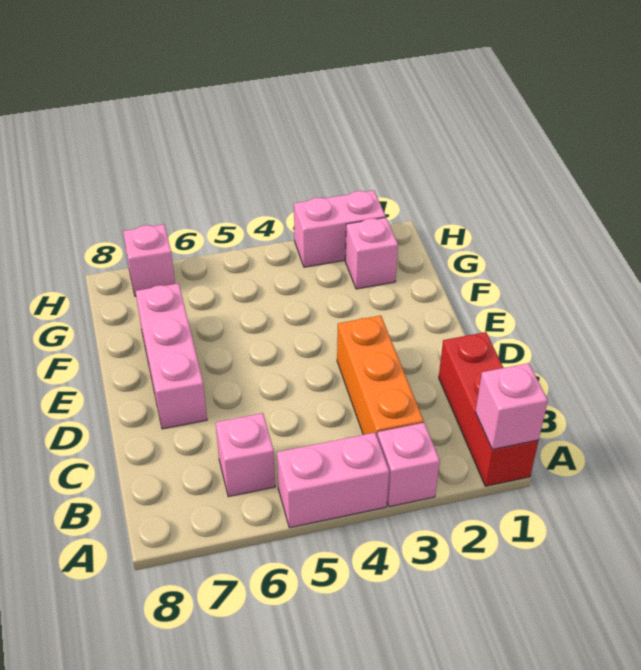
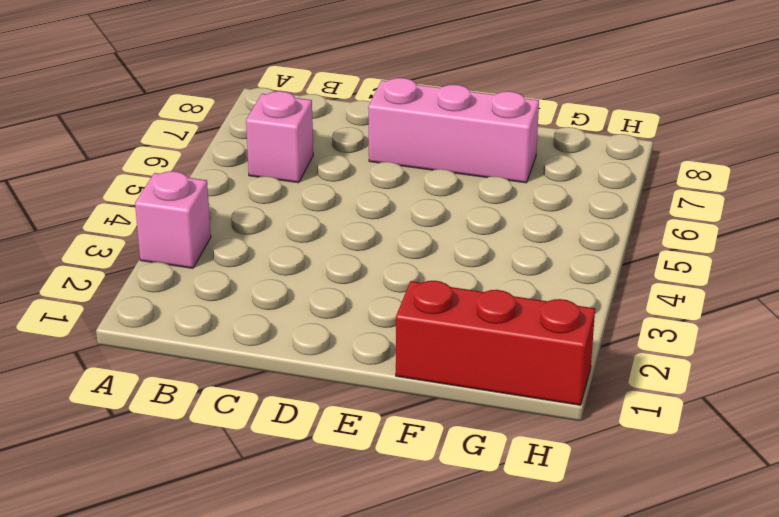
red 1x3 brick [396,281,595,405] -> red 1x3 brick moved to [439,332,539,486]
none -> pink 1x2 brick [277,433,389,528]
none -> orange 1x3 brick [337,316,424,436]

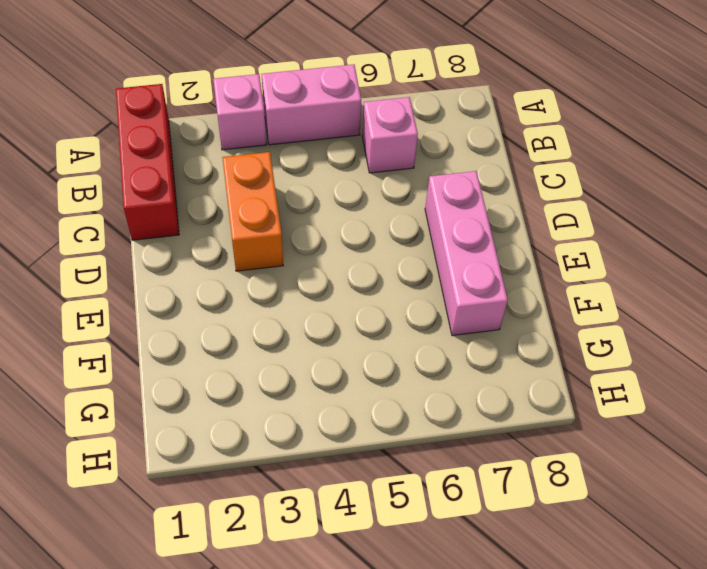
orange 1x2 brick [222,152,283,271] -> orange 1x3 brick [337,316,424,436]
none -> pink 1x1 brick [345,217,398,289]
none -> pink 1x2 brick [294,190,386,267]

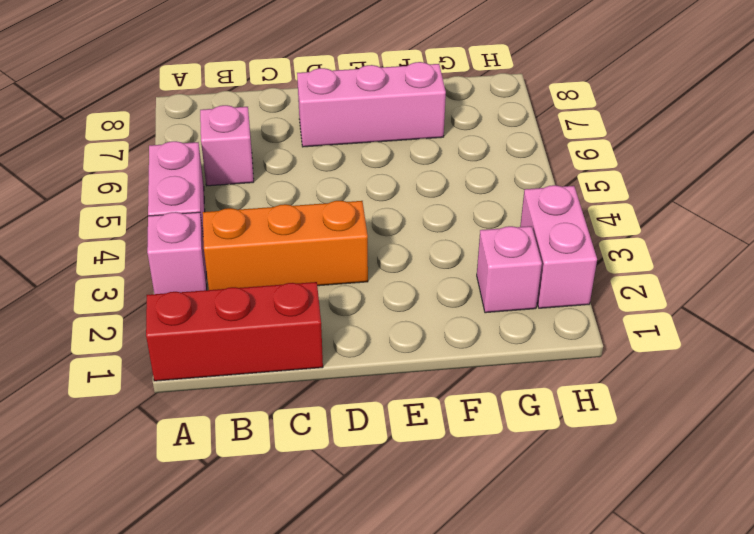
none -> pink 1x1 brick [123,224,175,296]
none -> pink 1x1 brick [475,363,548,449]

